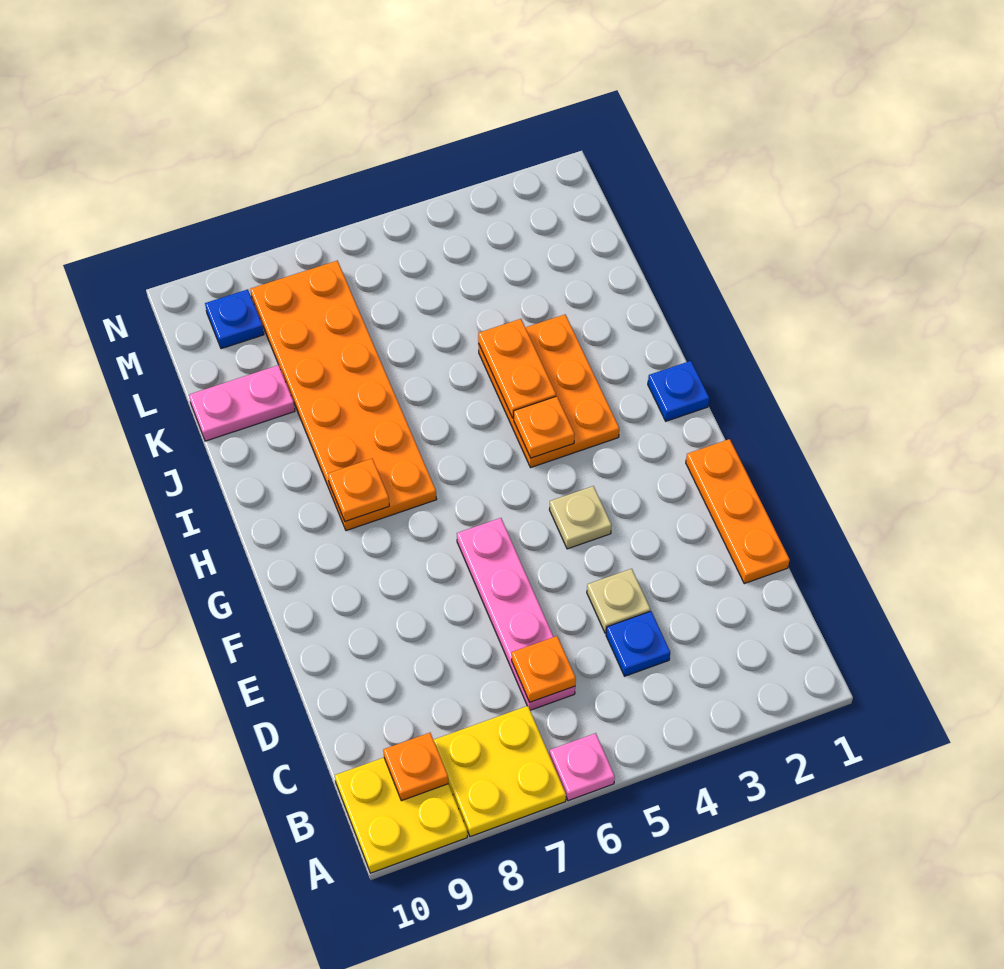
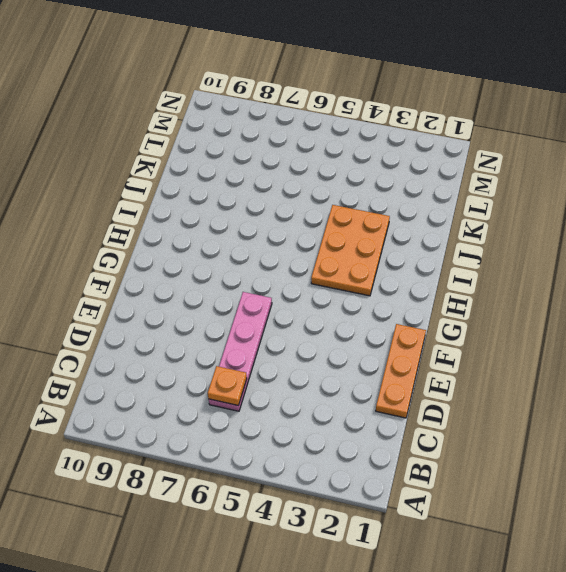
none -> pink 1x1 plate [549,733,615,801]
none -> yellow 2x2 plate [434,706,566,837]
none -> yellow 2x2 plate [335,758,467,873]

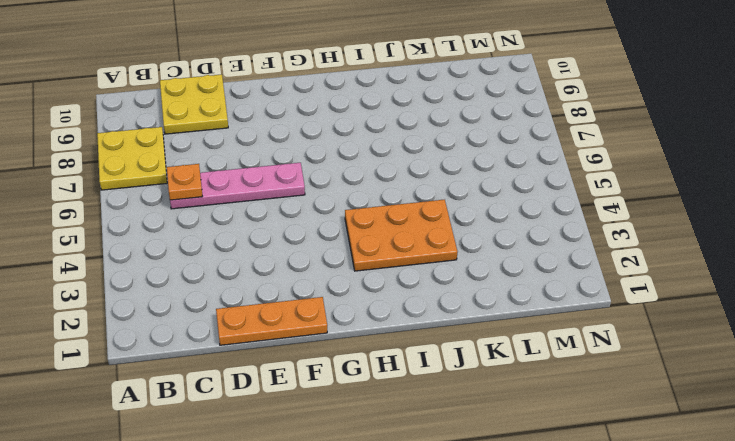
yellow 2x2 plate [160,74,228,134] -> yellow 2x2 plate moved to [335,758,467,873]
none -> pink 1x1 plate [549,733,615,801]
none -> blue 1x1 plate [606,611,670,676]
none -> tan 1x1 plate [587,569,650,633]

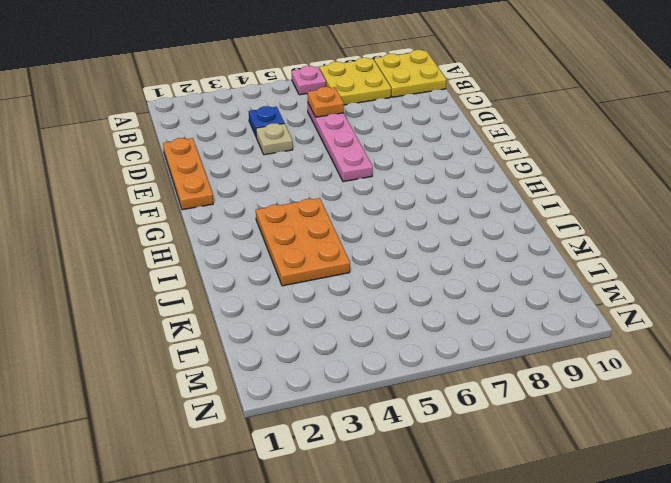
none -> tan 1x1 plate [549,486,612,549]
none -> blue 1x1 plate [648,361,709,421]
none -> orange 2x6 plate [250,261,437,531]

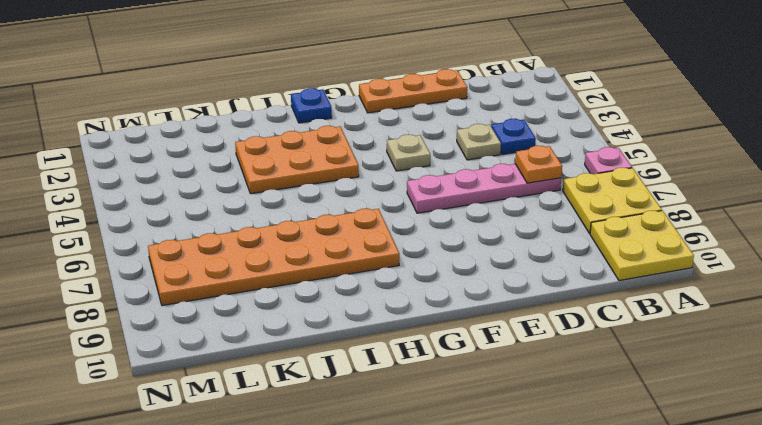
none -> pink 1x2 plate [189,365,295,441]
none -> blue 1x1 plate [205,289,264,349]
none -> orange 1x1 plate [383,733,448,801]

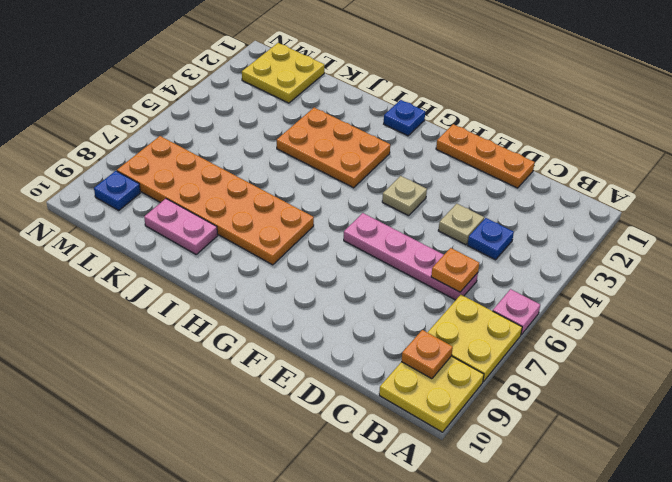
pink 1x2 plate [144,199,218,254] -> pink 1x2 plate turned to [189,365,295,441]
yellow 2x2 plate [242,43,324,103] -> none
none -> orange 1x1 plate [514,396,575,458]
none -> orange 1x1 plate [328,459,389,521]
none -> orange 1x2 plate [478,319,556,418]

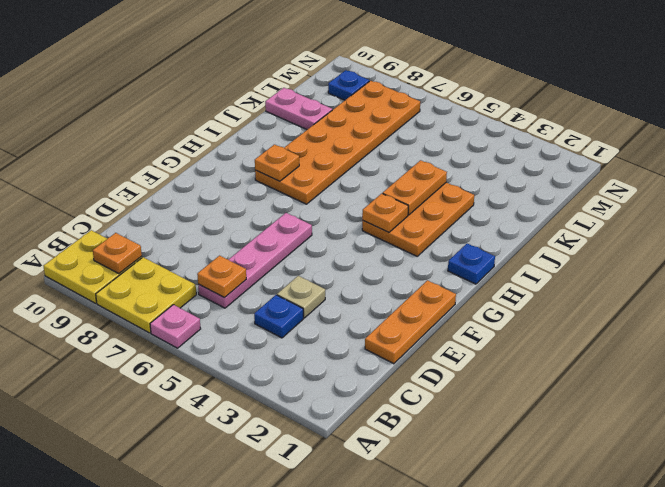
none -> tan 1x1 plate [549,486,612,549]

